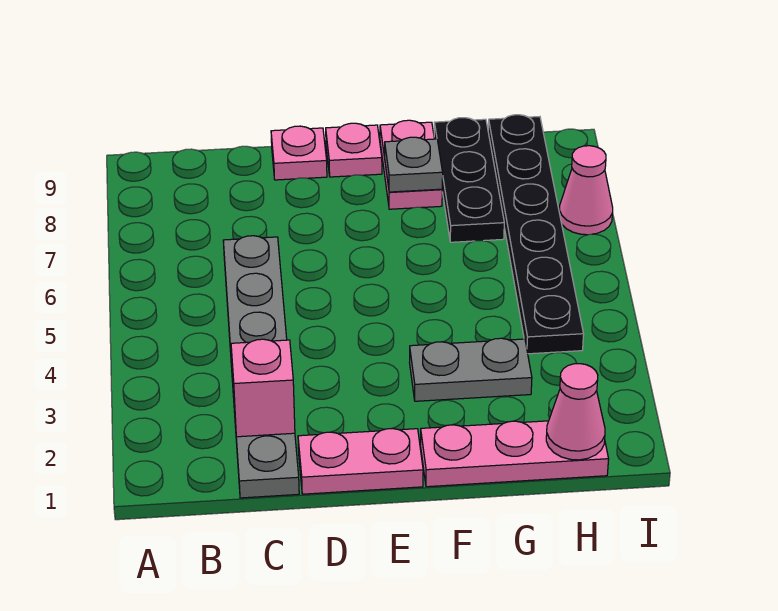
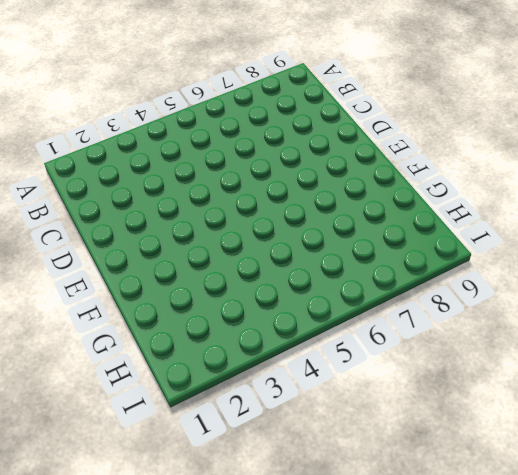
none -> grey 1x6 plate [223,236,299,498]
none -> pink 1x2 plate [298,429,423,494]
none -> pink 1x1 plate [271,126,327,180]

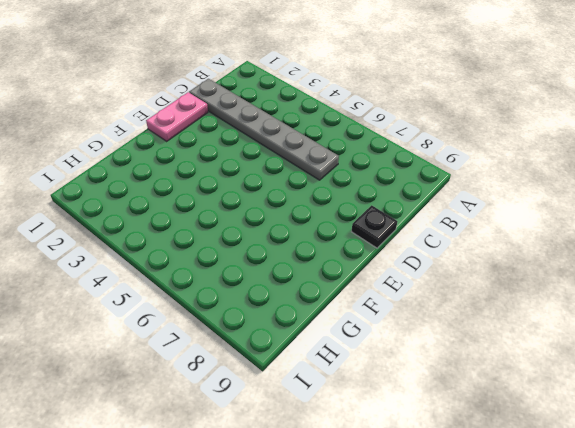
black 1x1 plate [351,205,397,248] -> pink 1x1 plate [271,126,327,180]
none -> pink 1x1 plate [326,123,382,177]
none -> pink 1x3 plate [420,421,609,487]
none -> grey 1x2 plate [410,338,532,401]

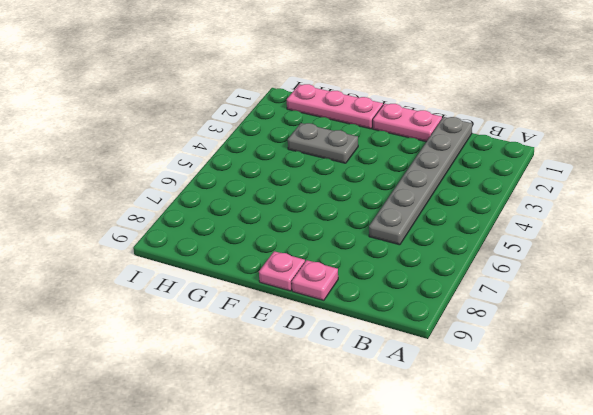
none -> pink 1x2 plate [380,120,442,209]
none -> black 1x3 plate [434,118,504,242]
none -> black 1x6 plate [488,115,584,354]

